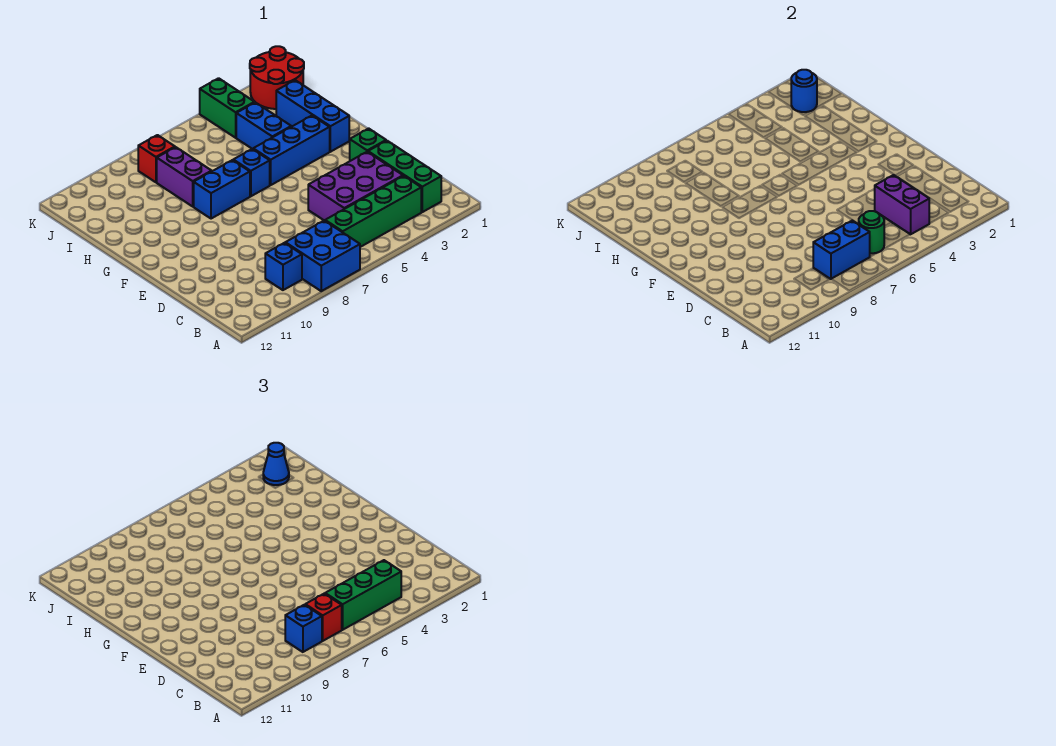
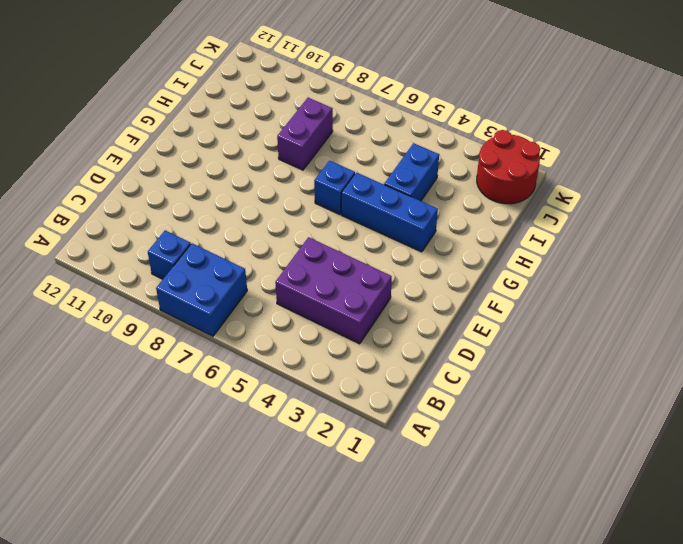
none -> green 1x3 brick [368,141,441,212]
none -> green 1x4 brick [325,176,421,247]
none -> green 1x1 brick [350,128,386,161]

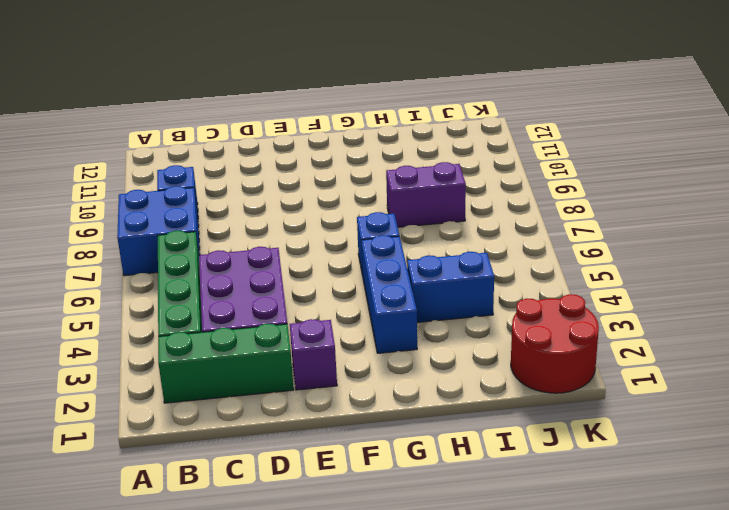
purple 1x1 brick [290,319,337,390] -> green 1x1 brick [350,128,386,161]
none -> blue 1x3 brick [276,80,349,152]
none -> blue 1x2 brick [194,160,250,219]
none -> green 1x2 brick [200,78,255,138]

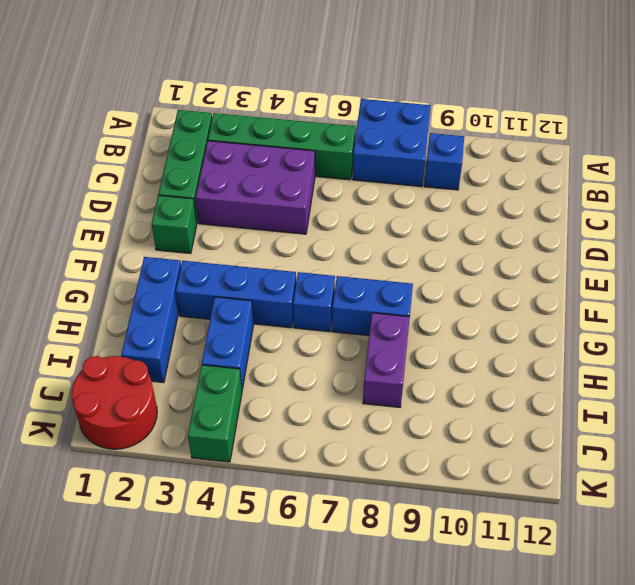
none -> red 1x1 brick [138,135,175,182]
none -> purple 1x2 brick [875,175,929,234]
none -> green 1x1 round brick [859,211,884,253]

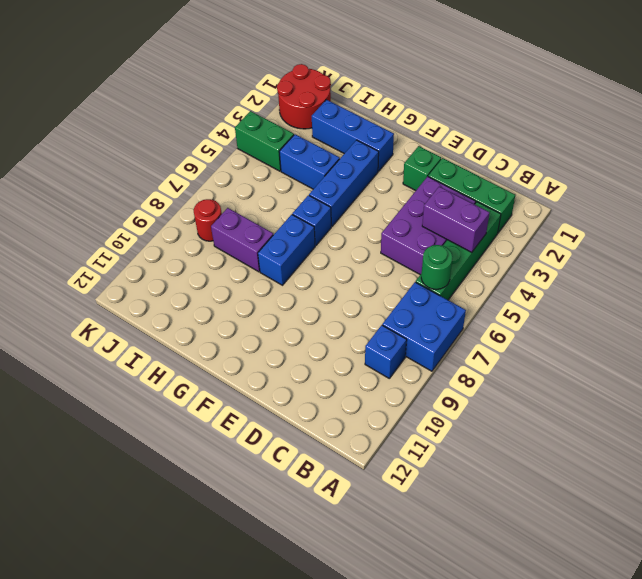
red 1x1 round brick [194,199,222,241] -> red 1x1 brick [138,135,175,182]
none -> blue 1x2 brick [813,220,870,279]
none -> blue 1x1 round brick [791,70,817,112]
none -> green 1x3 brick [325,560,401,630]

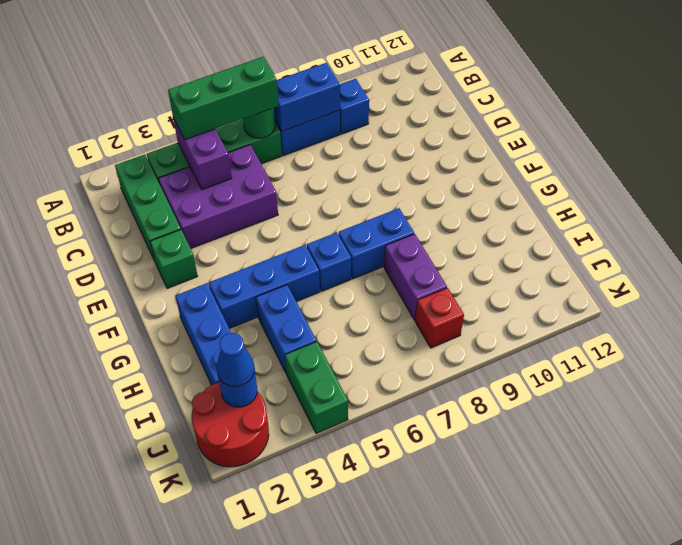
none -> red 1x1 brick [305,594,342,641]
none -> blue 1x1 brick [285,605,322,652]

